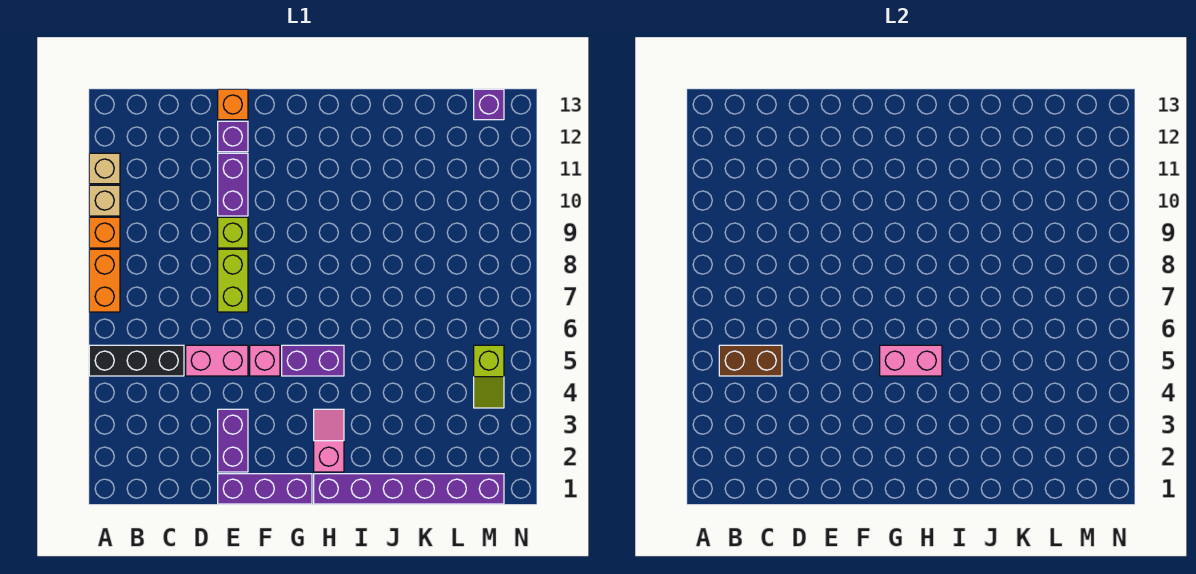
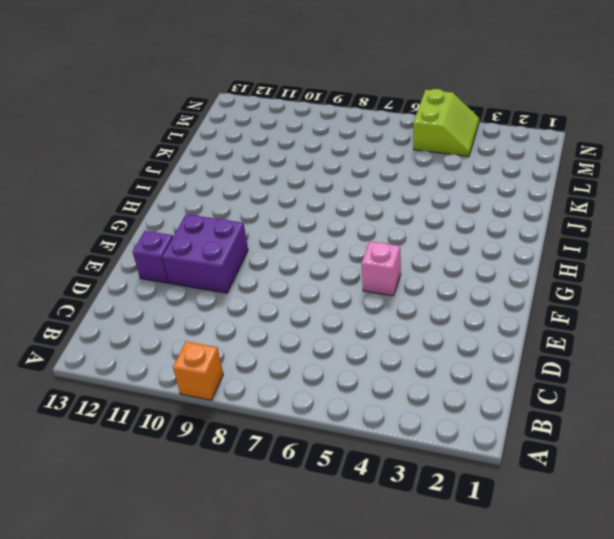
purple 2x2 brick [162,214,248,293] -> purple 1x2 brick [218,153,248,216]
lime 2x2 slope [413,89,479,156] -> lime 1x2 slope [474,345,504,408]
none -> black 1x3 brick [89,345,184,376]
none -> orange 1x2 brick [89,249,120,312]
none -> tan 1x1 brick [89,185,120,216]

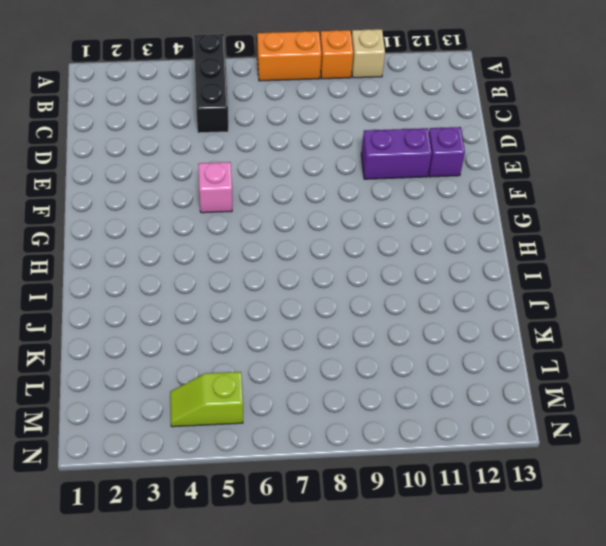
none -> tan 1x1 brick [89,153,120,184]
none -> pink 1x2 brick [186,345,248,376]
none -> purple 1x3 brick [218,474,312,504]

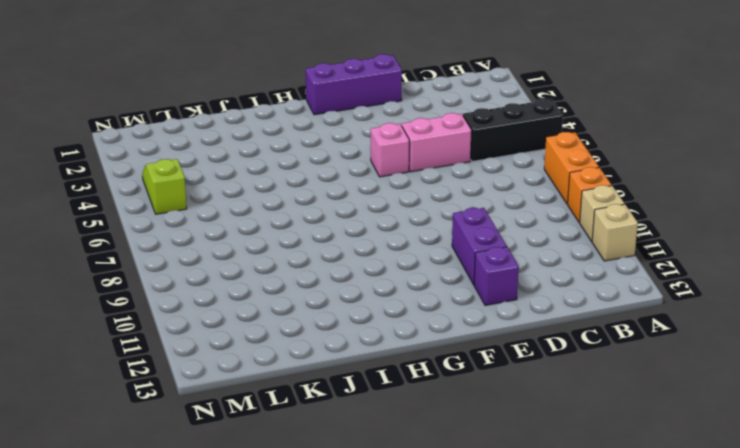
none -> purple 1x2 brick [218,409,248,472]
none -> lime 1x2 brick [218,249,248,312]
none -> lime 1x1 brick [218,217,248,248]

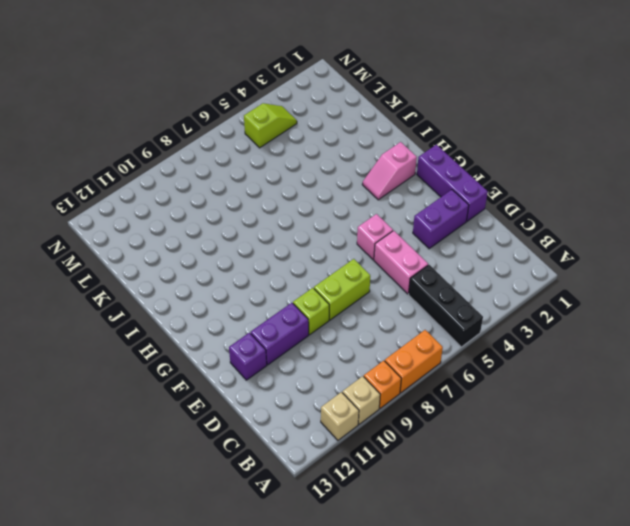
none -> orange 1x1 brick [218,89,248,120]
none -> purple 1x2 brick [282,345,344,376]
none -> purple 1x6 brick [314,474,504,504]

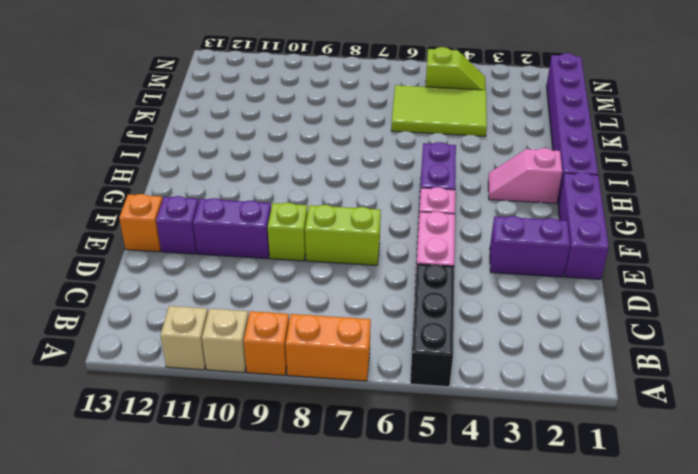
lime 2x3 tile [391,85,487,136] -> none
none -> purple 1x1 brick [474,89,504,120]
none -> brown 1x2 brick [719,345,782,376]
none -> pink 1x2 brick [880,345,942,376]

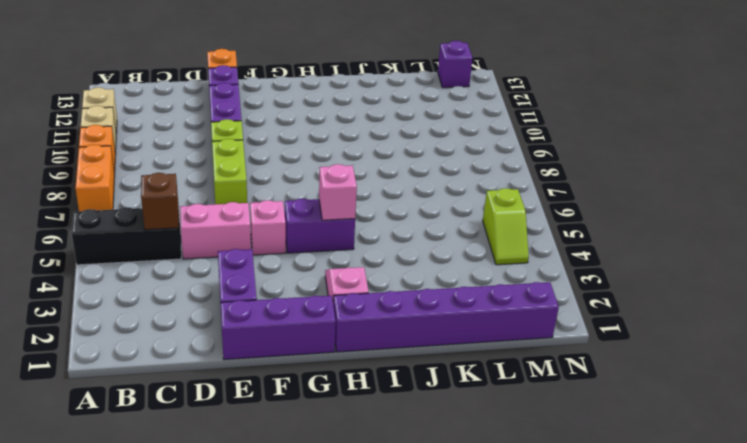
brown 1x1 brick [141,173,179,230] -> brown 1x2 brick [719,345,782,376]
pink 1x1 brick [319,164,357,220] -> pink 1x2 brick [880,345,942,376]

